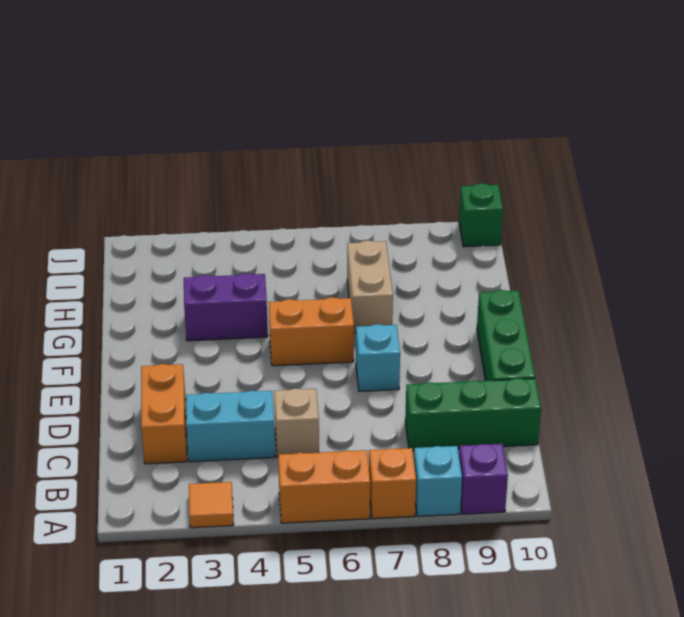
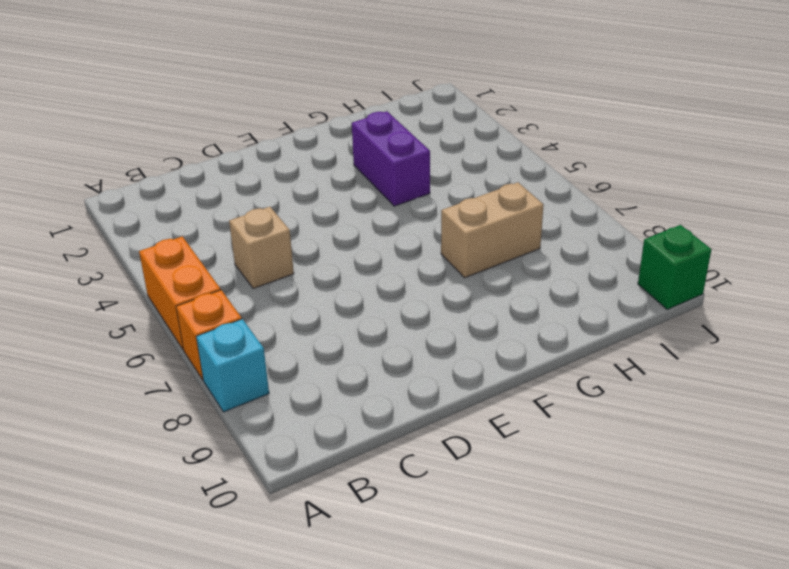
none -> orange 1x1 tile [189,482,234,528]
none -> purple 1x1 brick [459,444,508,514]
none -> orange 1x2 brick [141,364,187,464]

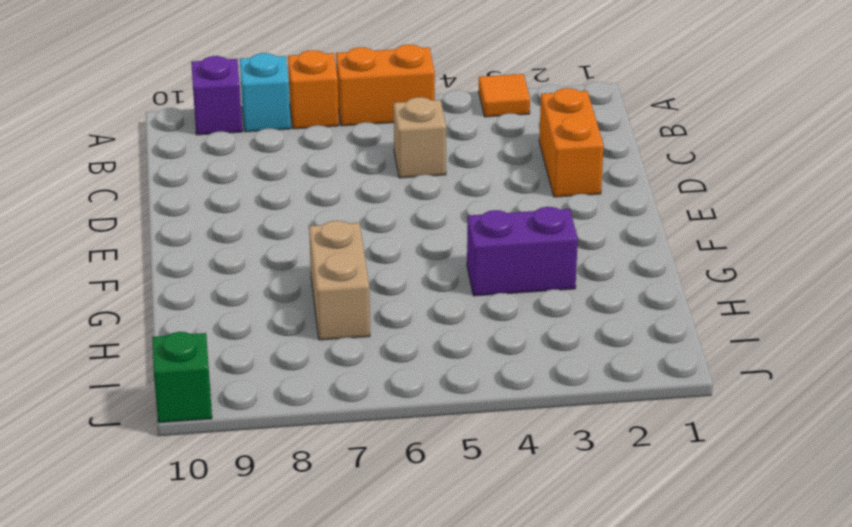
none -> cyan 1x2 brick [186,391,275,462]
none -> green 1x3 brick [405,378,541,451]
none -> green 1x3 brick [477,290,535,381]

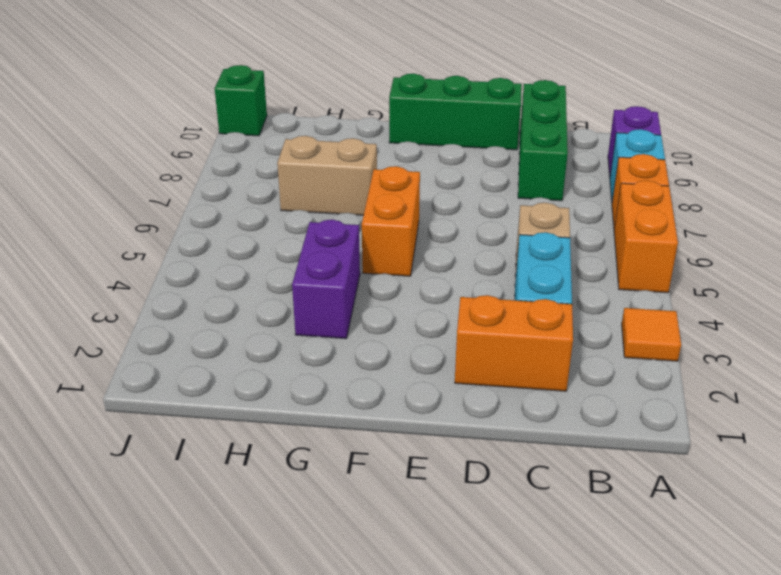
none -> cyan 1x1 brick [356,324,400,391]

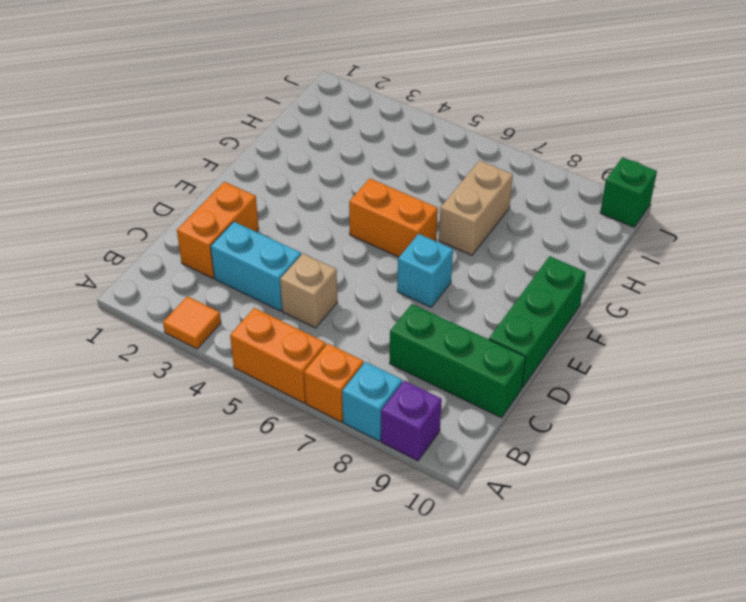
none -> purple 1x2 brick [184,273,268,341]

